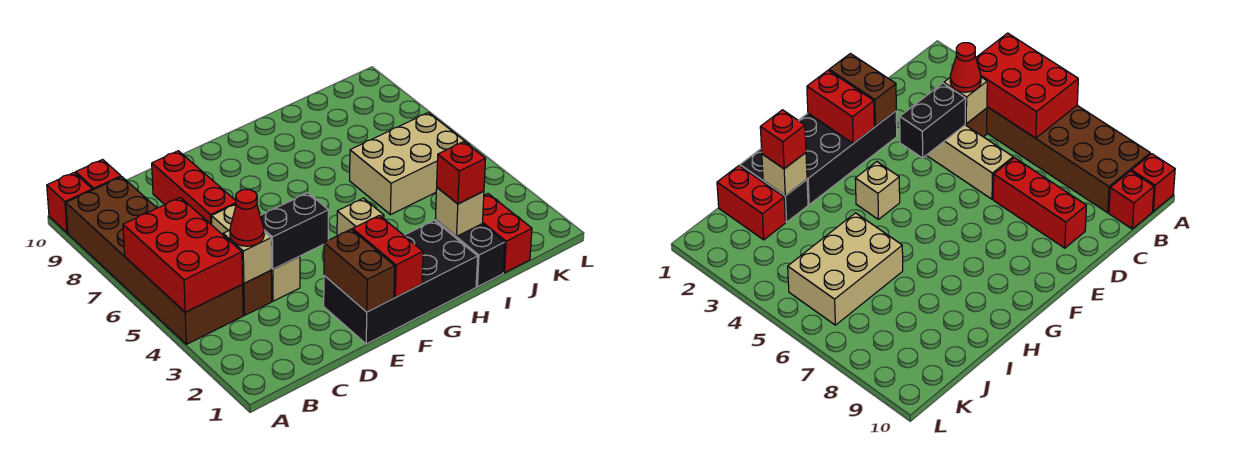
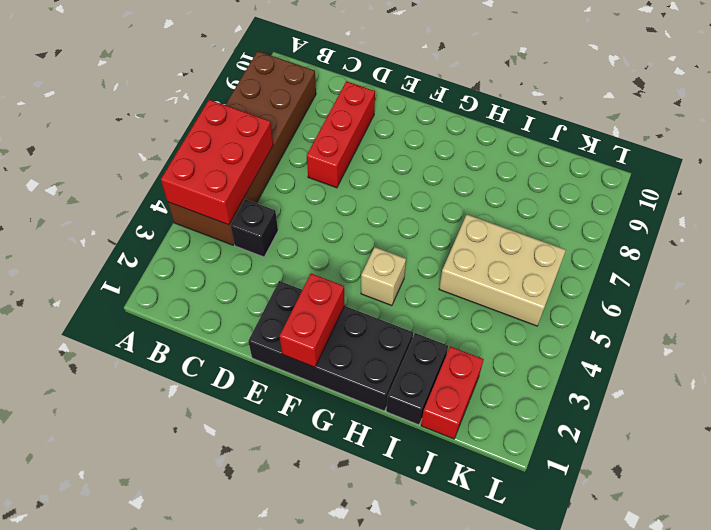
black 1x1 brick [231,199,278,257] -> brown 1x1 brick [242,271,272,315]
none -> red 1x1 brick [47,173,92,233]
none -> red 1x1 brick [76,160,121,190]
none -> tan 1x3 brick [211,204,300,301]

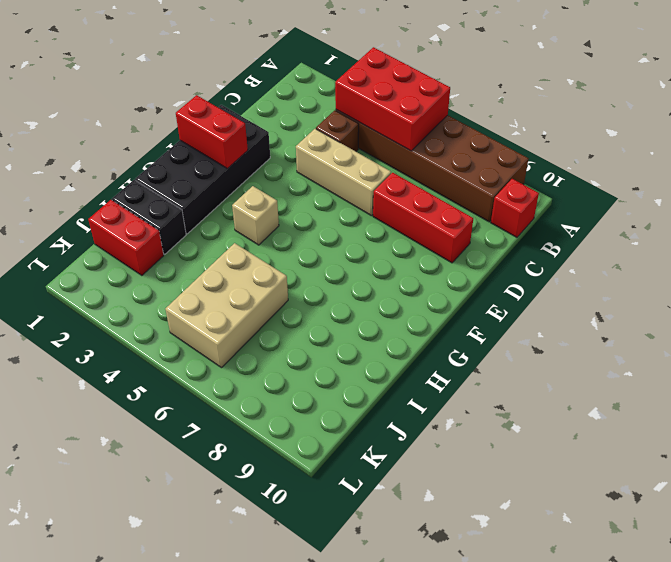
none -> red 1x1 brick [47,173,92,233]
none -> tan 1x1 brick [223,230,271,283]
none -> black 1x2 brick [260,193,328,269]

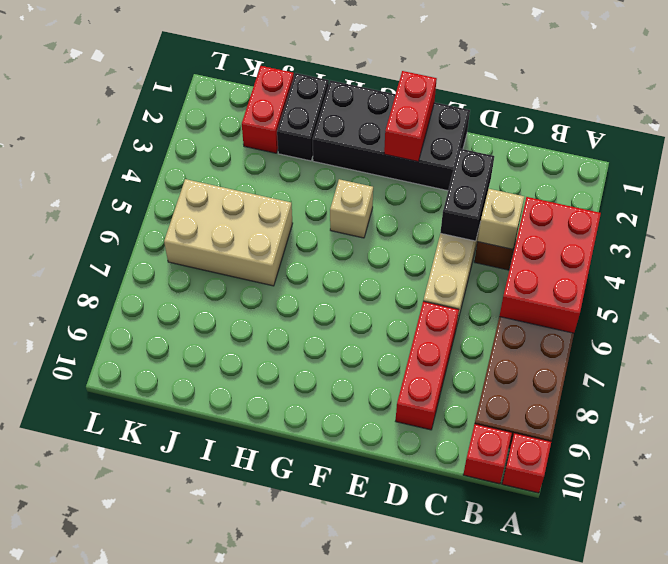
black 1x2 brick [440,148,494,241] -> black 1x2 brick turned to [260,193,328,269]
none -> brown 1x2 brick [324,229,395,312]
none -> tan 1x1 brick [435,188,484,236]
none -> red 1x1 cone [230,189,264,246]

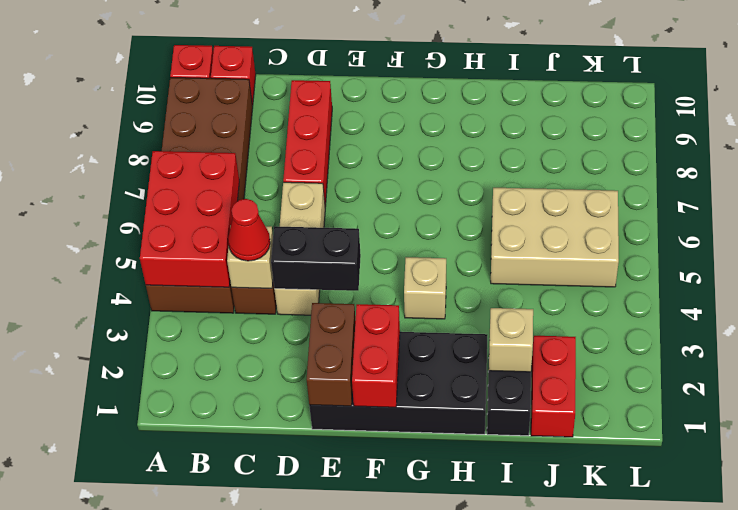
none -> red 1x1 brick [437,142,486,204]

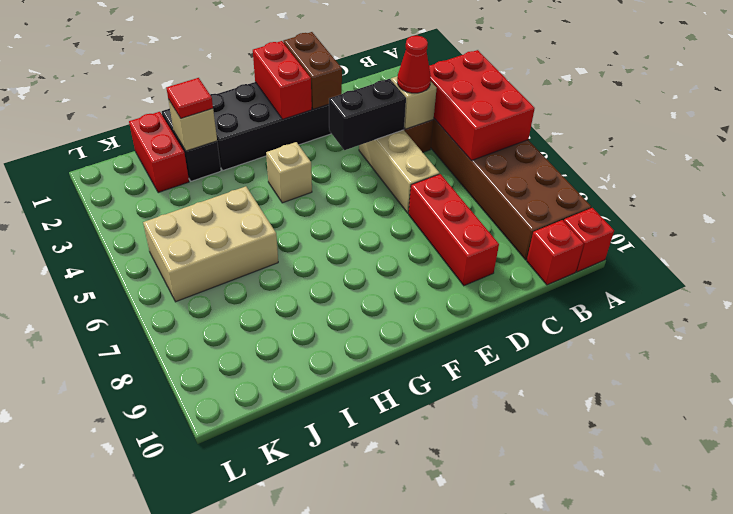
red 1x1 tile [166,78,213,118] -> red 1x1 brick [437,142,486,204]

